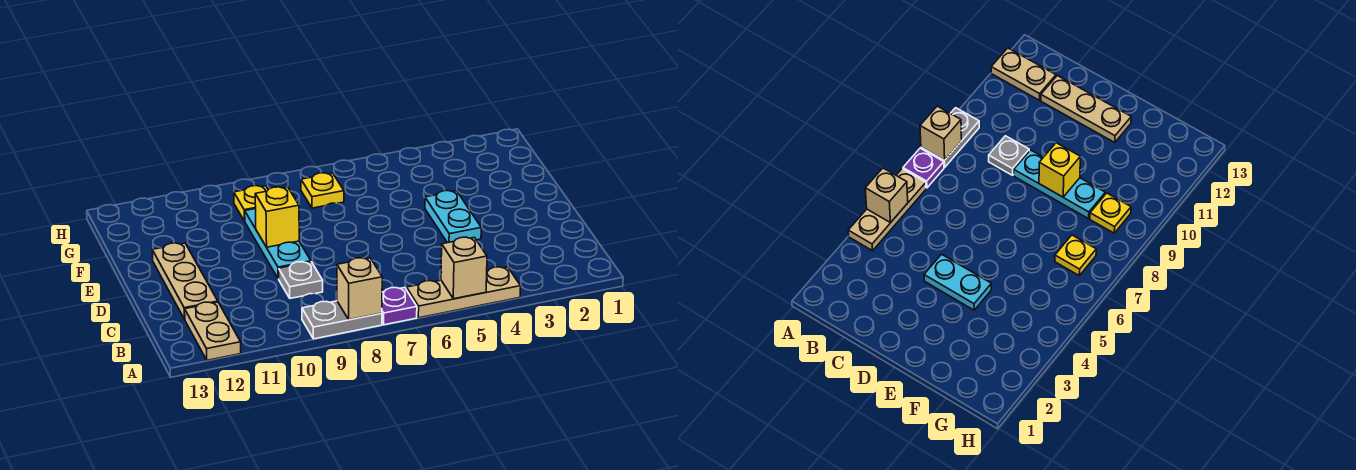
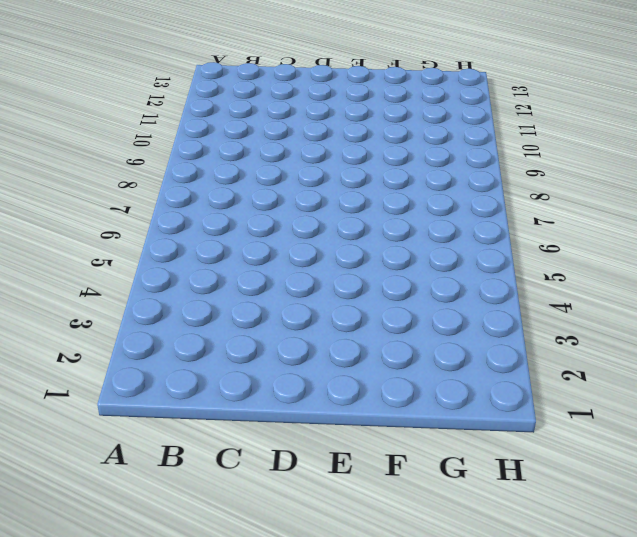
none -> tan 1x3 plate [407,267,521,318]
none -> purple 1x1 plate [382,287,417,325]
none -> grey 1x2 plate [302,301,382,339]

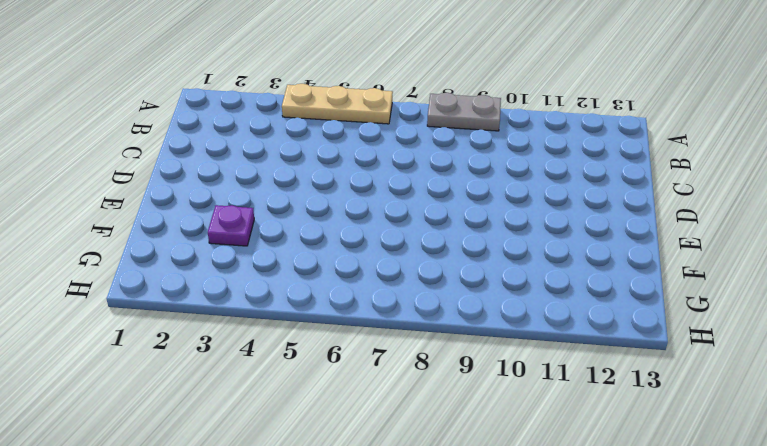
purple 1x1 plate [208,205,254,246] -> purple 1x1 plate moved to [382,287,417,325]
none -> tan 1x2 plate [185,302,241,360]
none -> grey 1x1 plate [279,262,323,298]
none -> tan 1x3 plate [152,243,218,319]

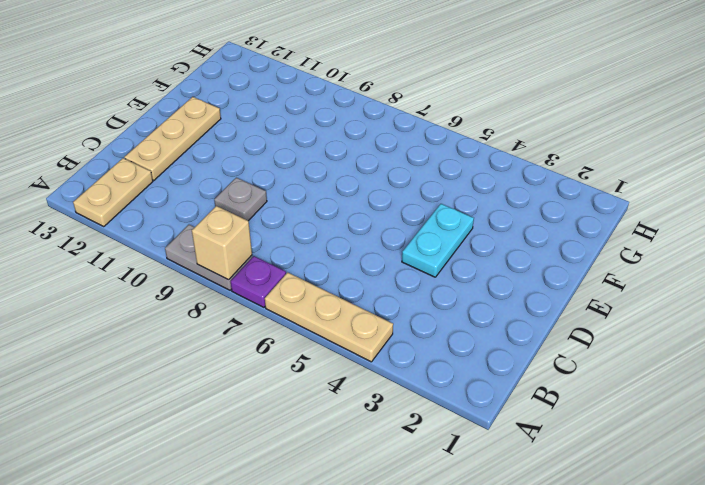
none -> cyan 1x3 plate [245,209,311,279]
none -> yellow 1x1 plate [301,173,344,208]
none -> yellow 1x1 plate [234,186,268,221]

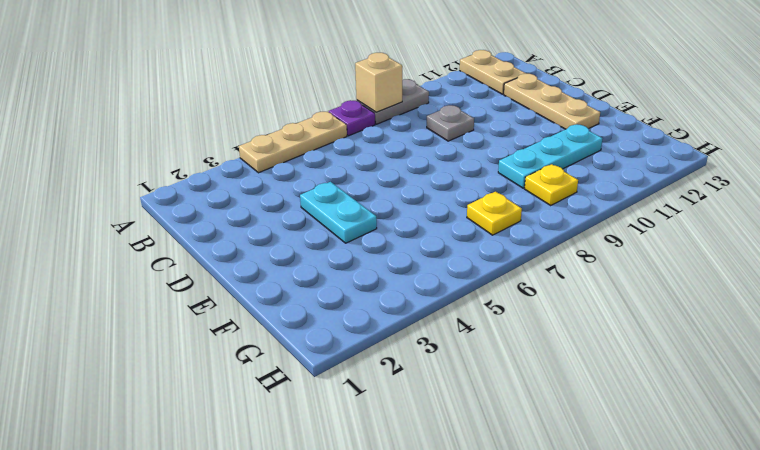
cyan 1x3 plate [498,124,602,188] -> cyan 1x3 plate turned to [245,209,311,279]
none -> tan 1x1 brick [441,237,487,299]
none -> yellow 1x1 brick [255,187,299,247]

